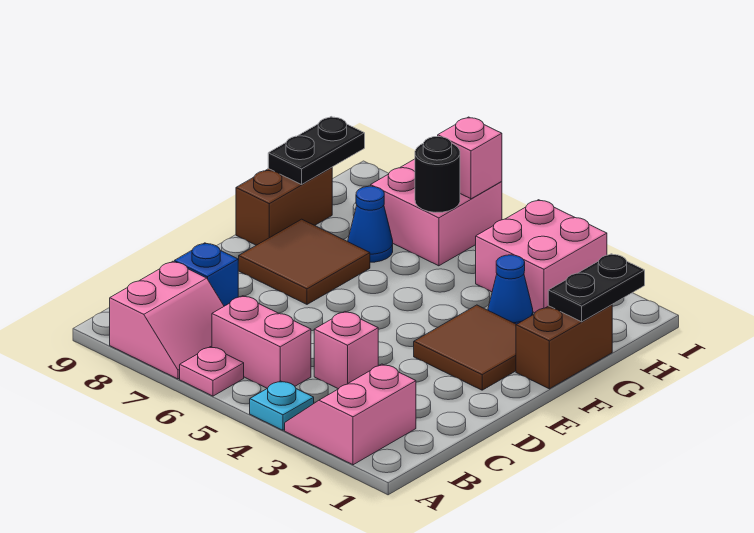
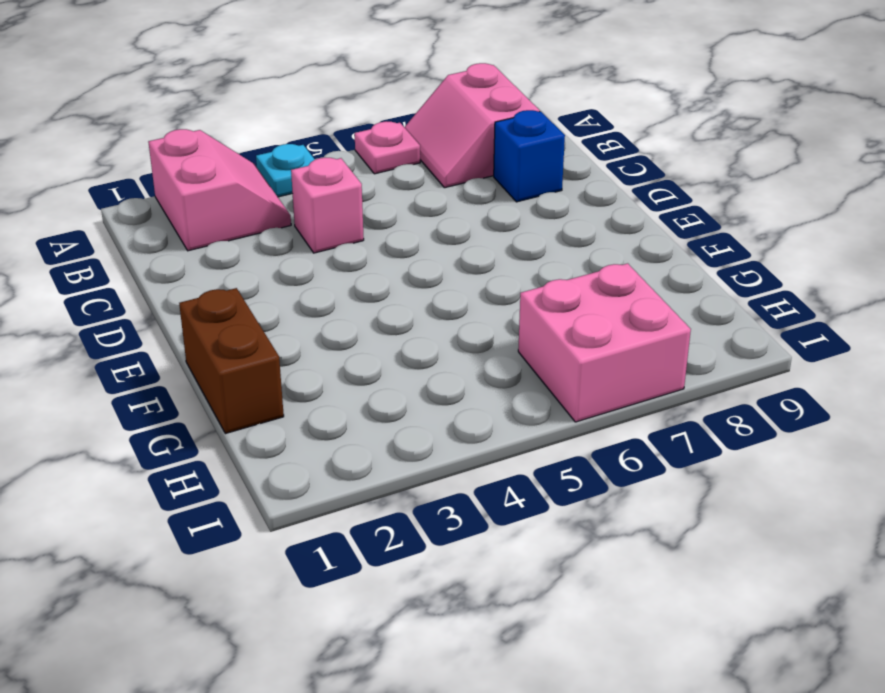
none -> pink 1x2 brick [212,296,311,388]
none -> brown 2x2 tile [414,305,516,390]
none -> brown 2x2 tile [238,219,370,304]

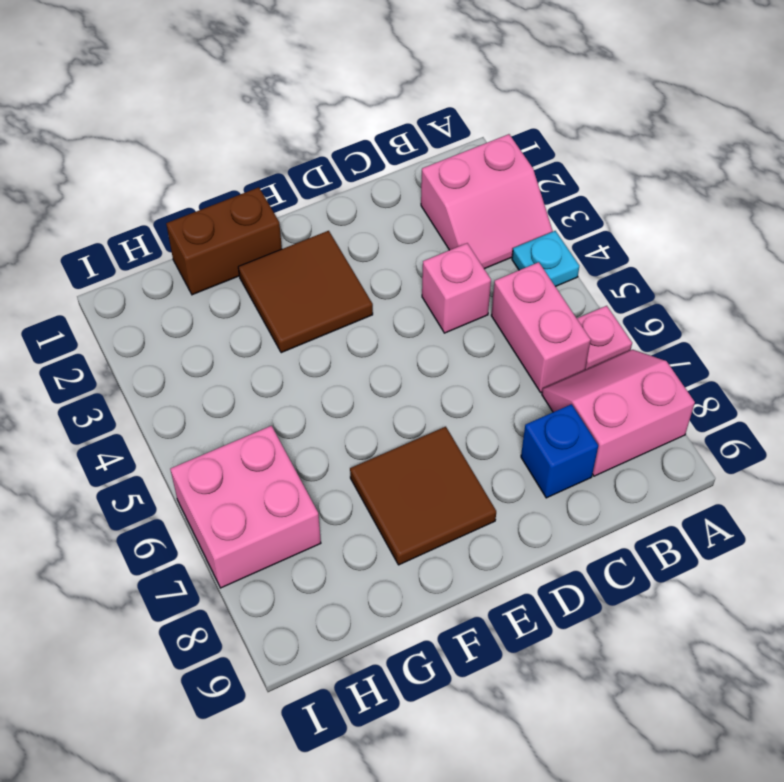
none -> brown 1x2 brick [236,167,332,245]
none -> blue 1x1 cone [488,255,533,324]
none -> blue 1x1 cone [348,186,393,262]

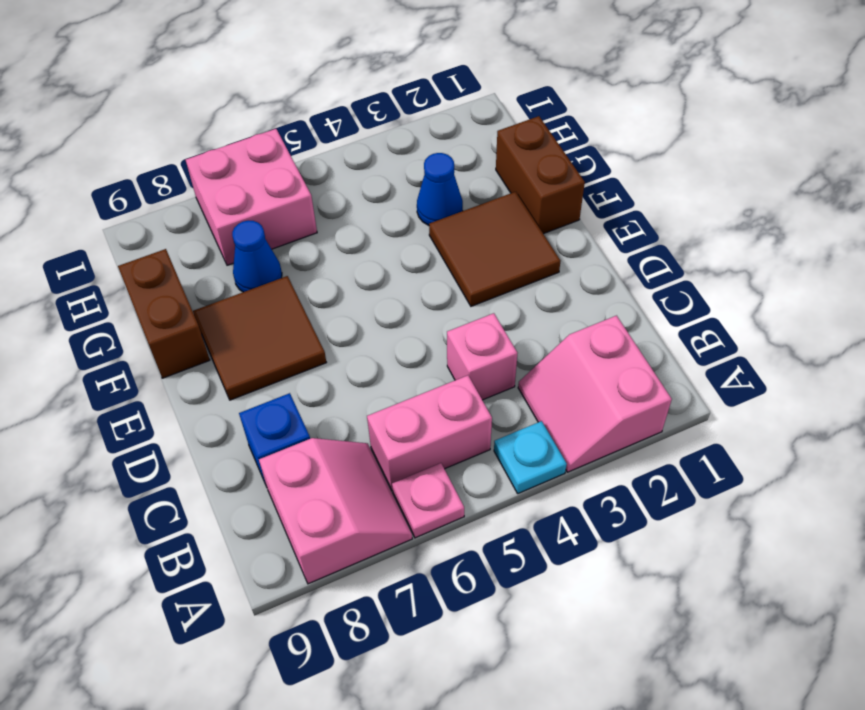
none -> pink 2x2 brick [476,200,607,313]
none -> black 1x2 plate [548,254,645,322]
none -> black 1x2 plate [268,117,365,185]

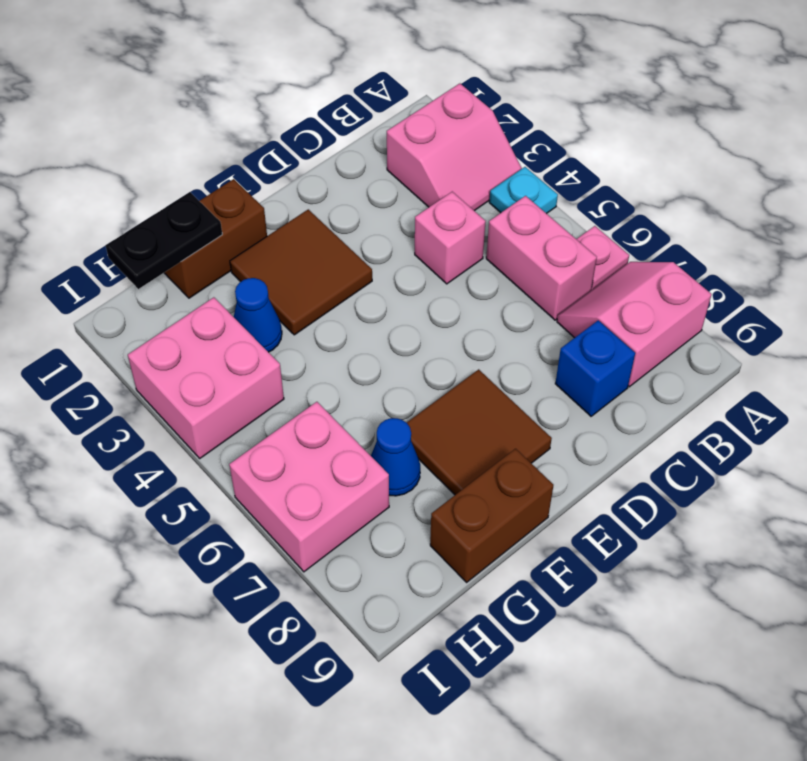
none -> black 1x2 plate [268,117,365,185]
none -> black 1x1 round brick [415,137,460,212]
none -> pink 1x1 brick [438,117,502,199]

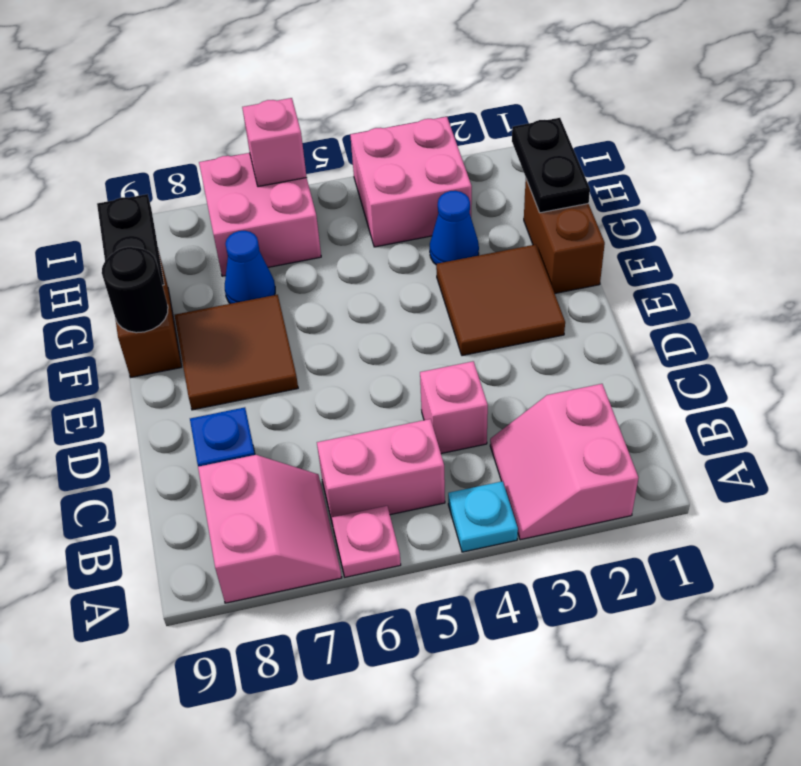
black 1x1 round brick [102,247,168,333] -> black 1x1 round brick moved to [415,137,460,212]

